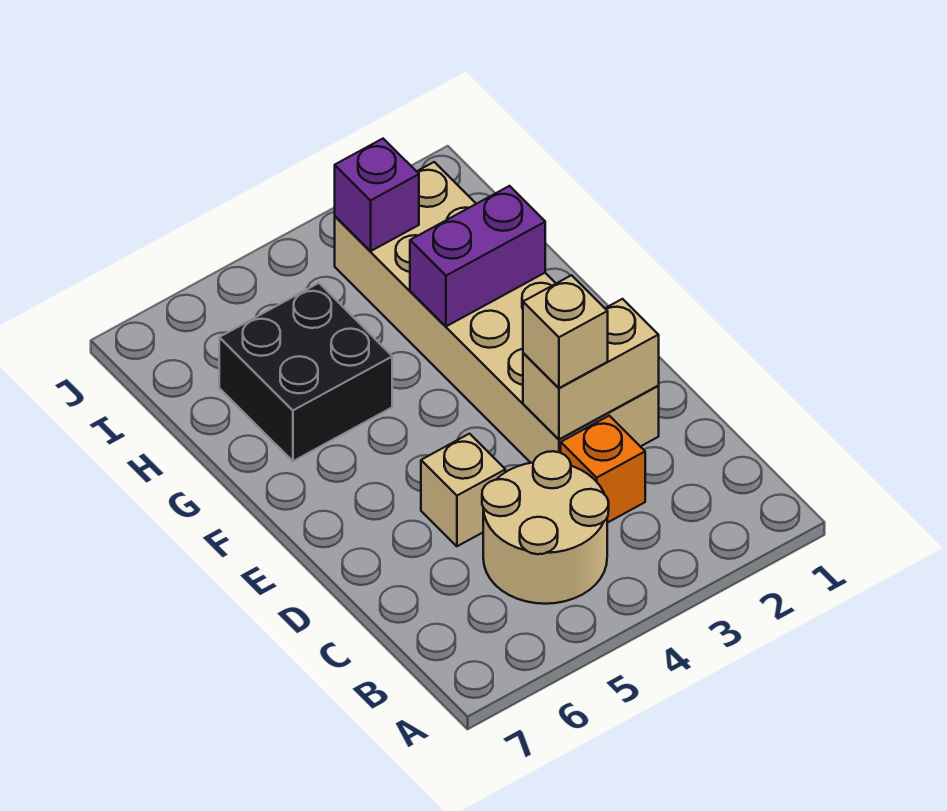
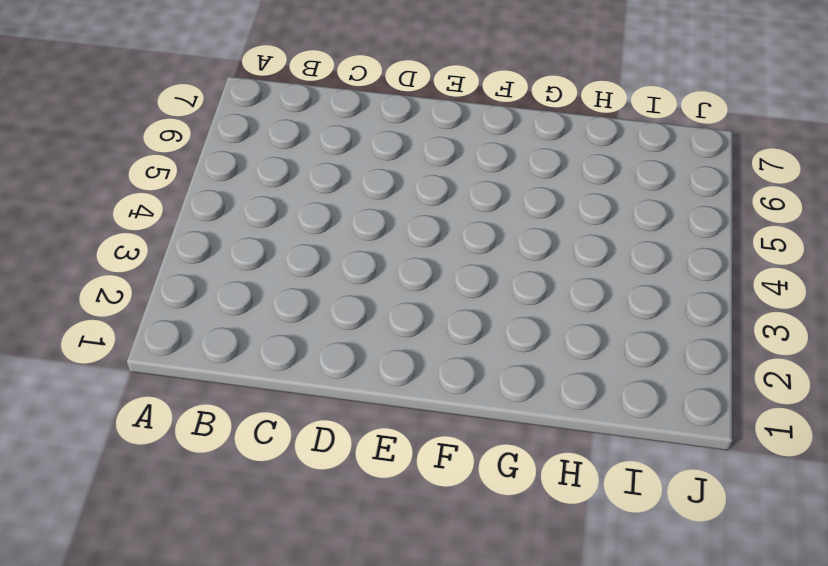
none -> tan 2x2 round brick [482,451,609,604]
none -> orange 1x1 brick [561,416,645,523]

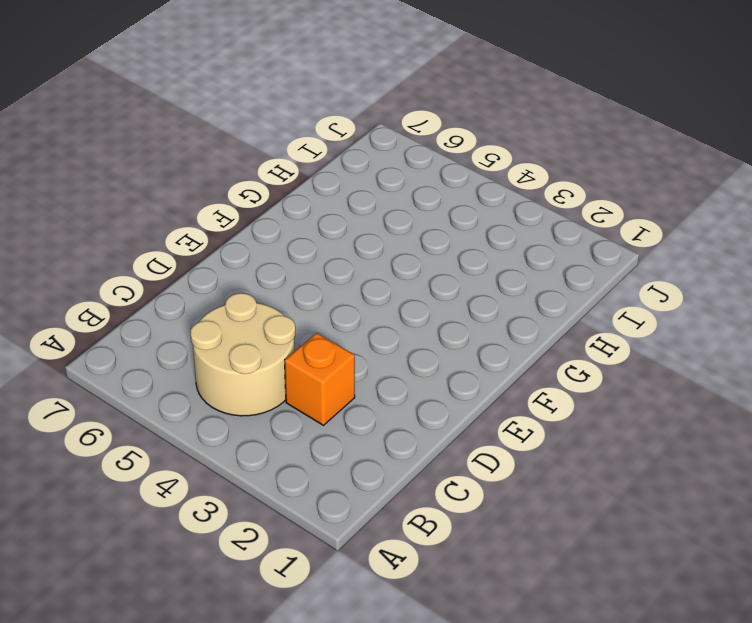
none -> tan 2x6 brick [335,162,659,463]
none -> tan 1x1 brick [421,434,505,546]

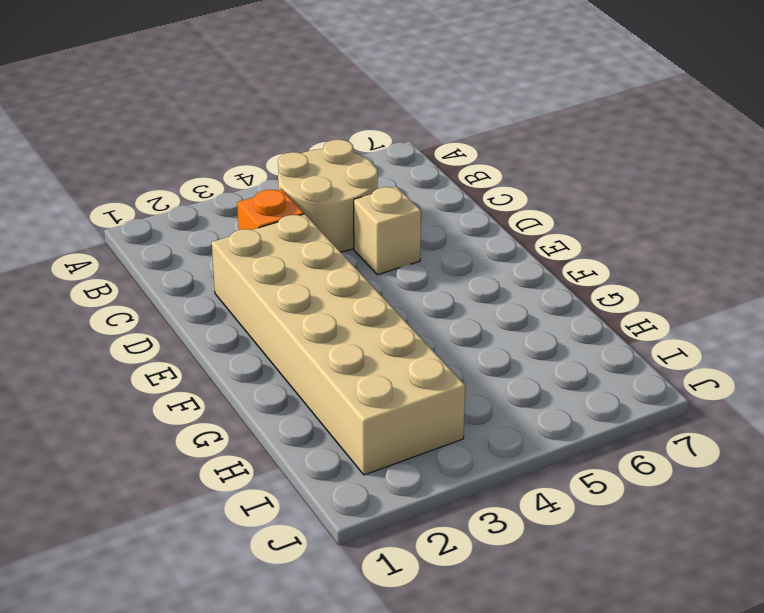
none -> black 2x2 brick [219,283,392,461]
none -> tan 1x2 brick [523,299,659,439]

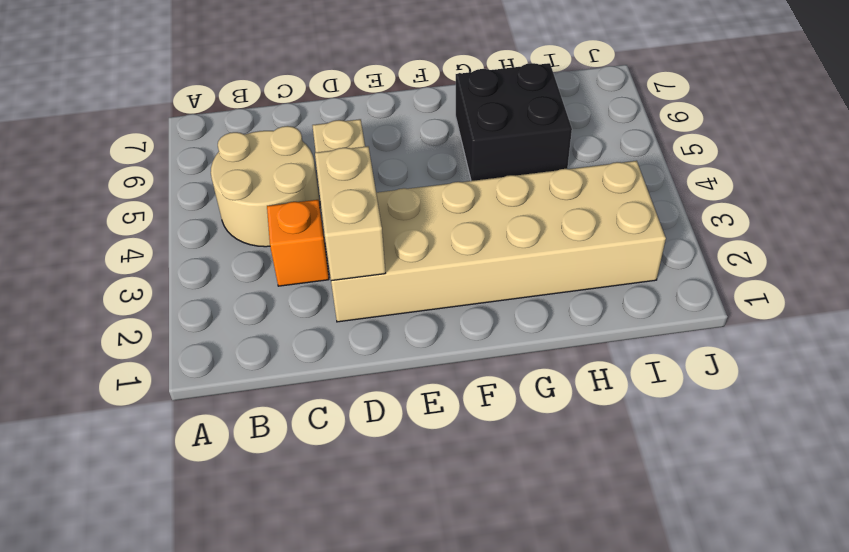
none -> purple 1x2 brick [410,186,545,326]
none -> purple 1x1 brick [335,139,419,251]

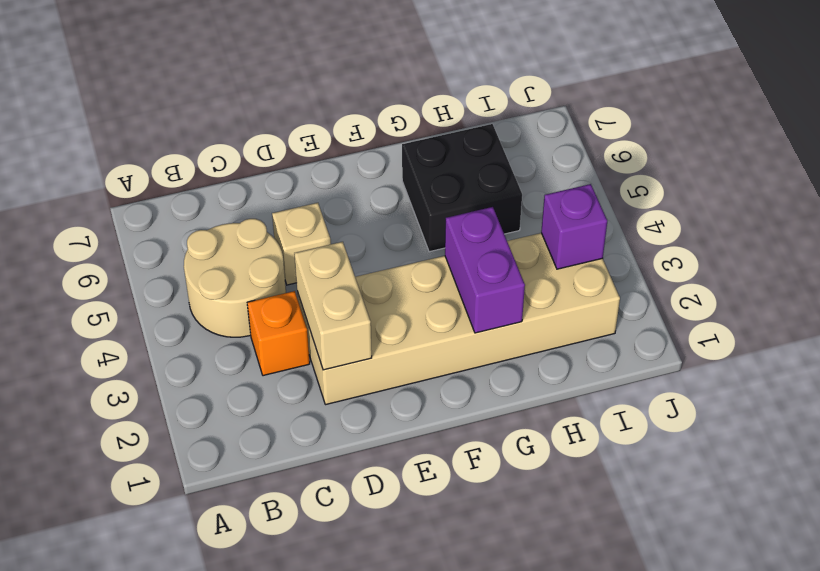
none -> tan 1x1 brick [523,275,608,388]

